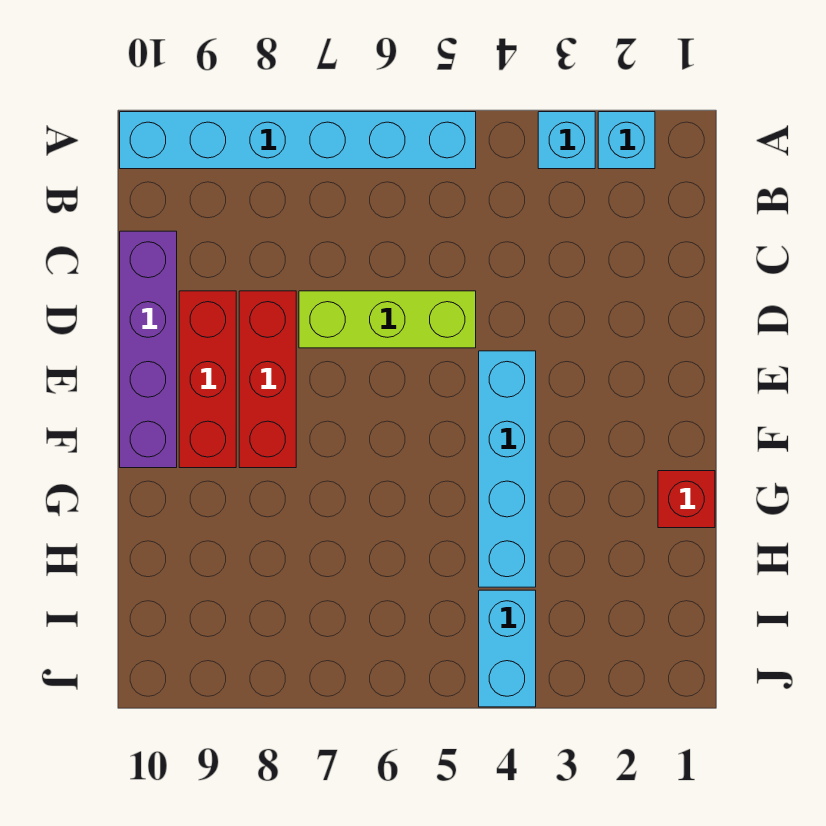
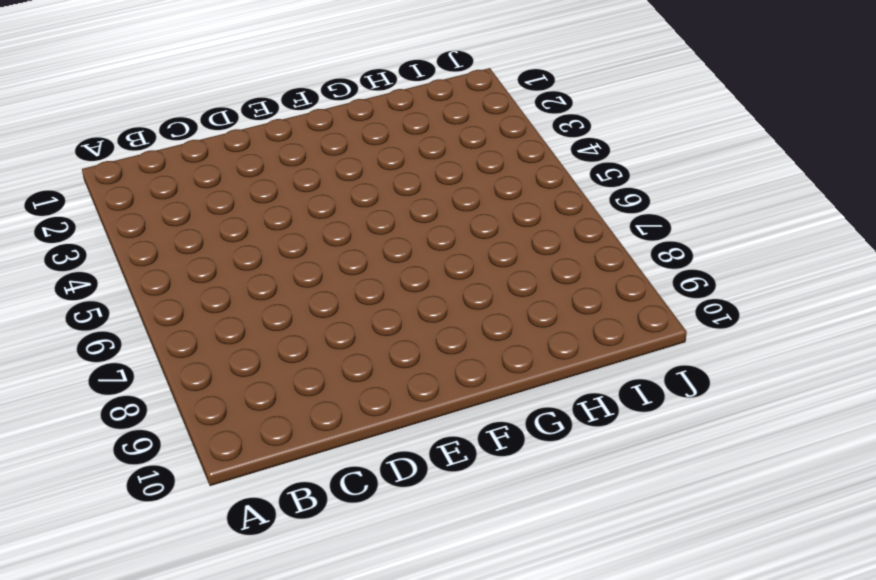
none -> cyan 1x1 brick [598,112,655,169]
none -> cyan 1x1 brick [538,112,595,169]

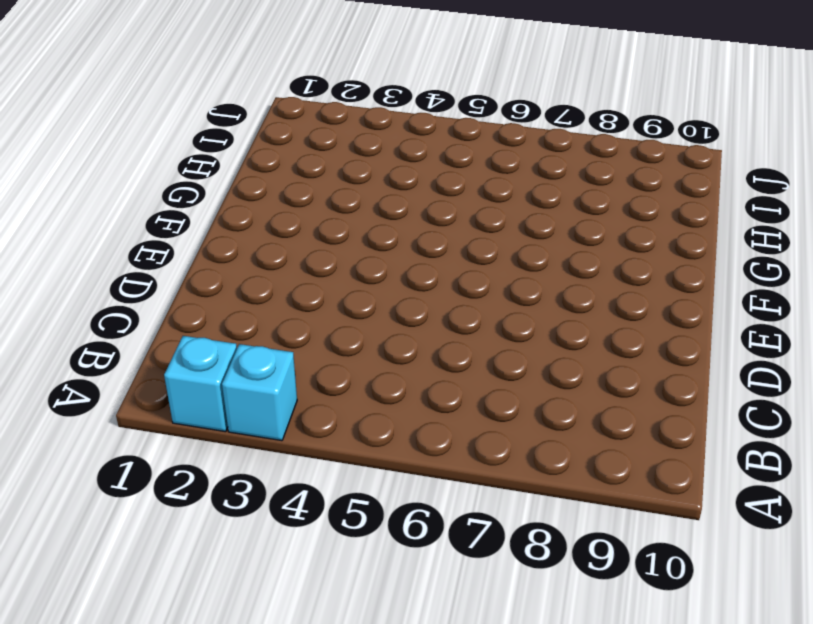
none -> cyan 1x6 brick [120,112,476,169]
none -> purple 1x4 brick [120,231,177,468]

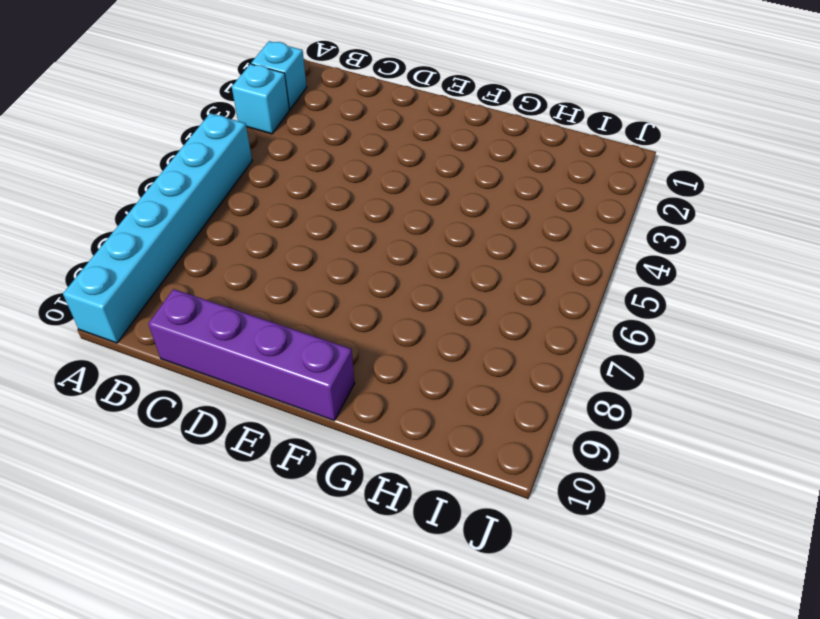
none -> lime 1x3 brick [299,291,476,348]
none -> red 1x3 brick [239,291,296,468]

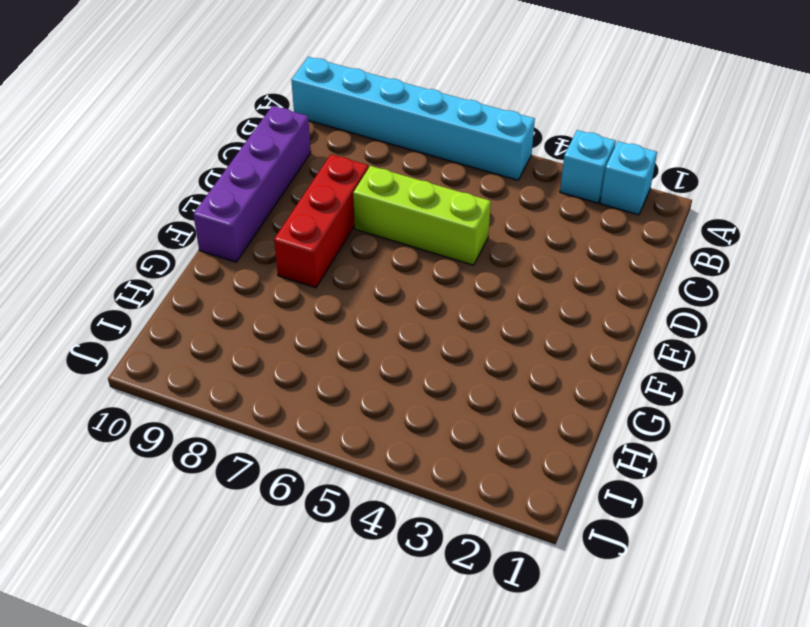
none -> red 1x3 brick [179,291,236,468]
none -> cyan 1x4 brick [479,351,536,587]

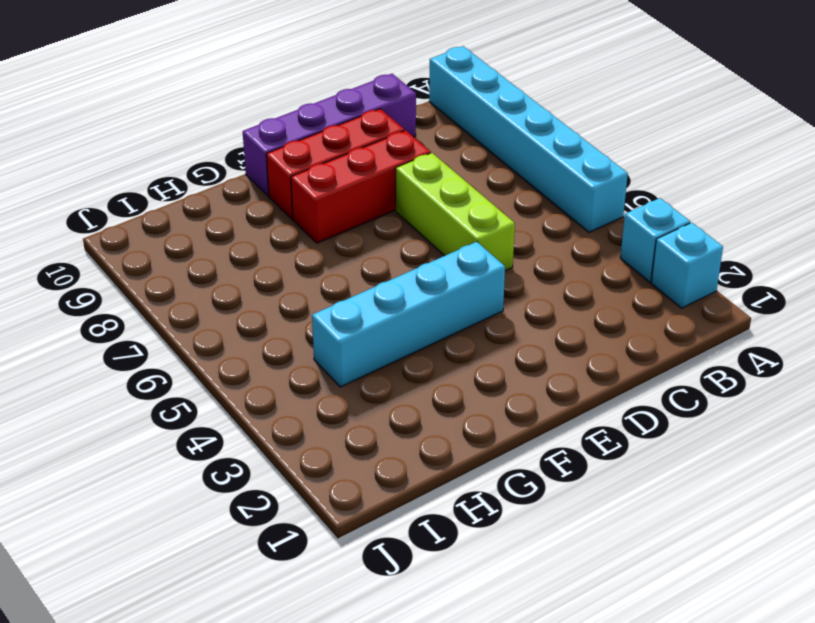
none -> red 1x1 brick [658,471,715,528]
none -> cyan 1x2 brick [479,590,536,707]

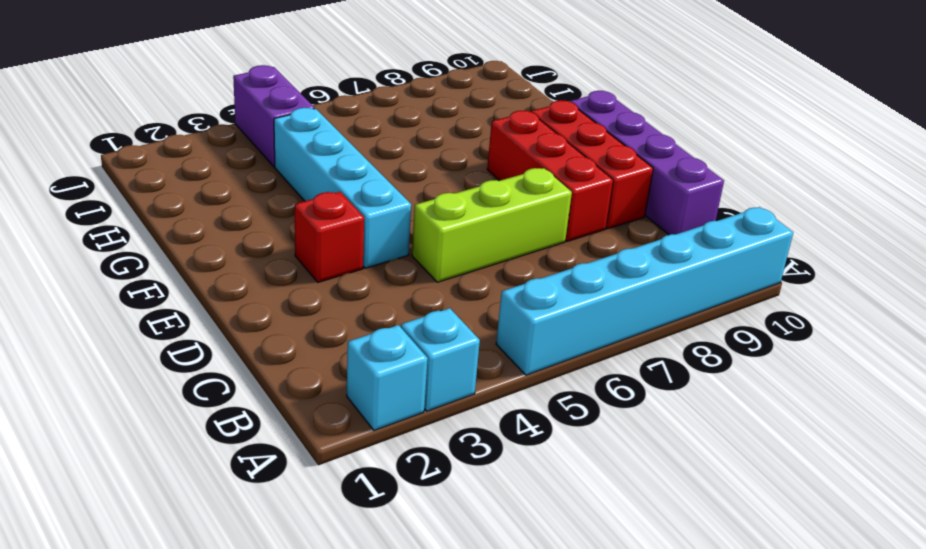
red 1x1 brick [295,192,364,282] -> red 1x1 brick moved to [658,471,715,528]
purple 1x2 brick [233,65,315,167] -> cyan 1x2 brick [479,590,536,707]

